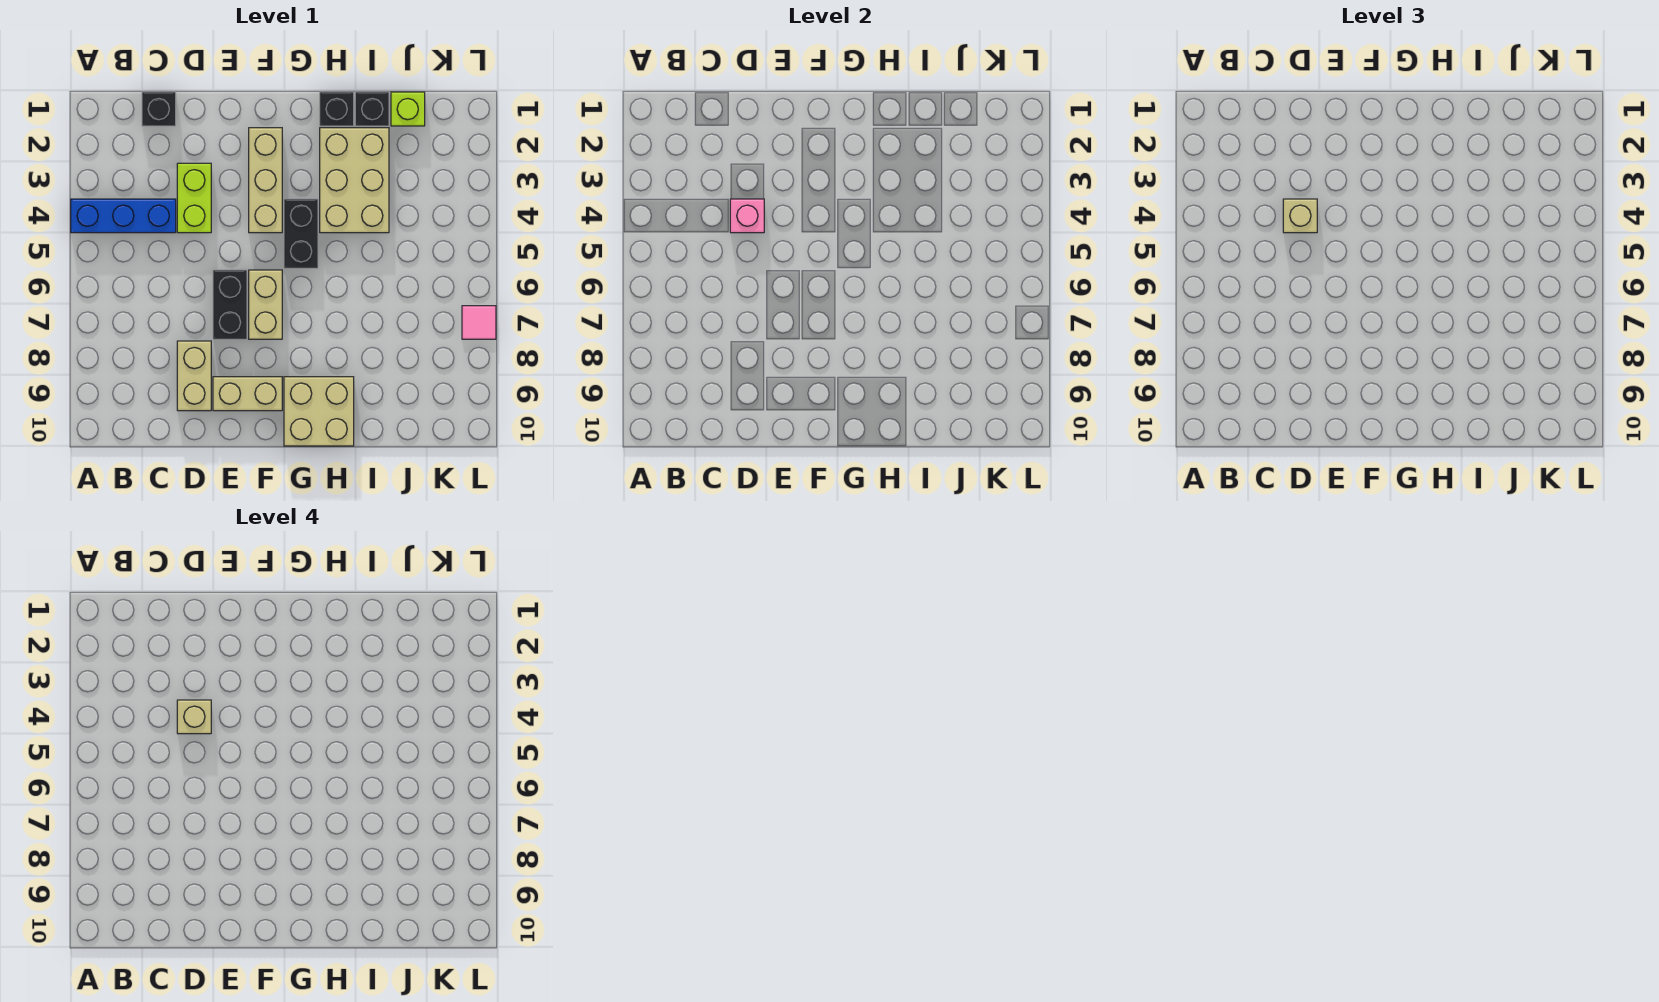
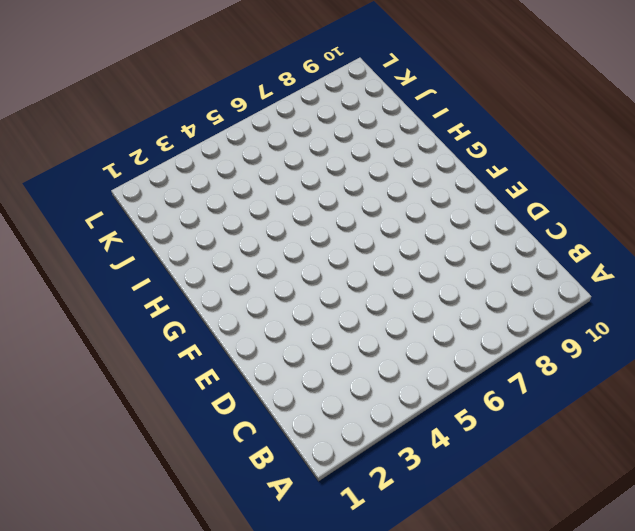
none -> blue 1x3 brick [71,199,176,233]
none -> black 1x1 brick [142,92,176,126]
none -> lime 1x2 brick [177,163,211,233]

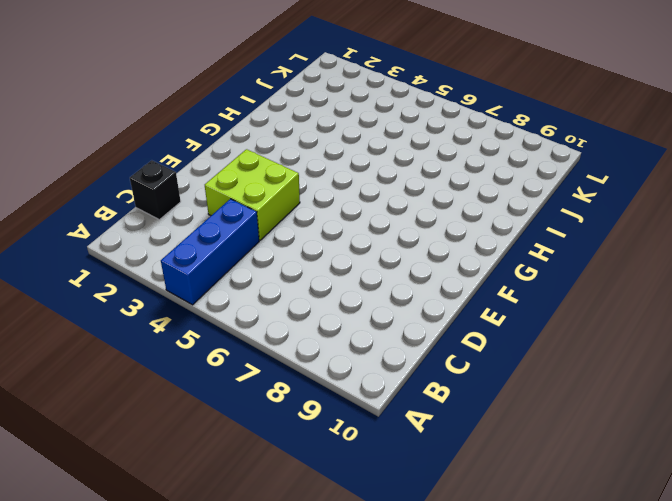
lime 2x2 brick [205,149,300,240] -> lime 1x2 brick [177,163,211,233]
none -> tan 1x2 brick [177,341,211,411]
none -> black 1x2 brick [213,270,247,339]
none -> tan 1x2 brick [213,377,282,411]

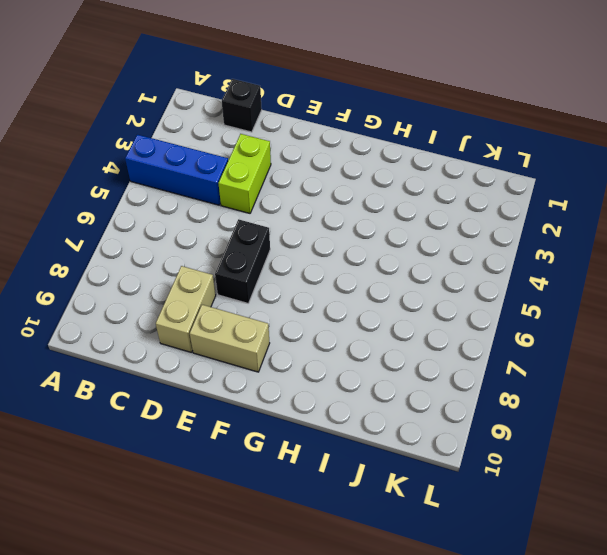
none -> tan 1x3 brick [249,128,282,233]
none -> tan 1x2 brick [249,270,282,339]
none -> black 1x2 brick [284,199,318,268]

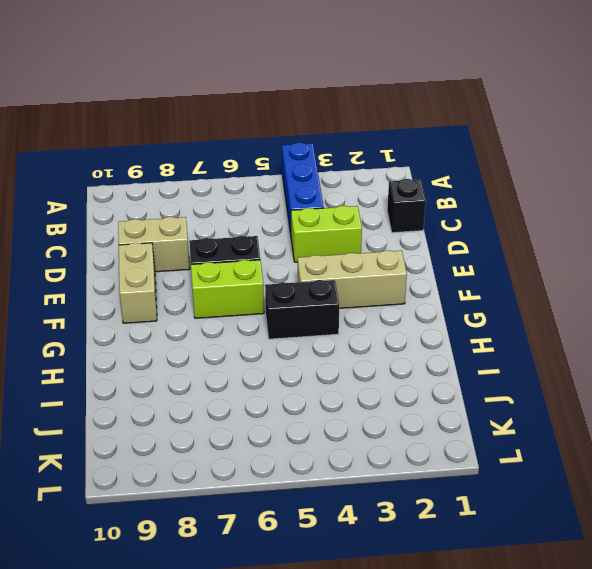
lime 1x2 brick [191,260,264,318] -> tan 1x2 brick [249,270,282,339]
none -> tan 2x2 brick [284,377,354,446]
none -> black 1x1 brick [320,92,354,126]
none -> tan 2x3 brick [320,128,389,233]

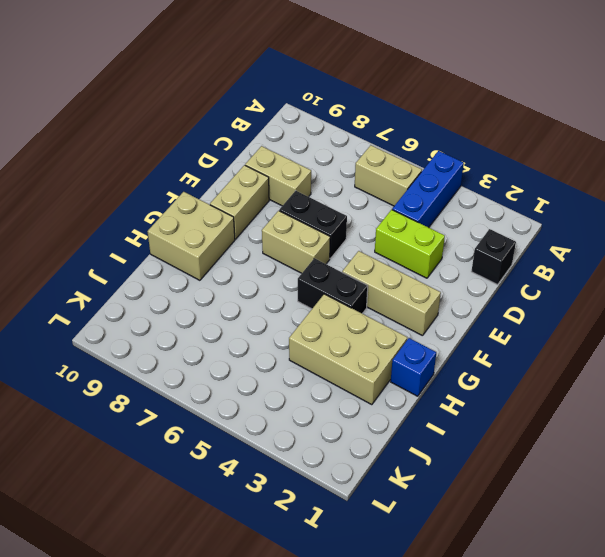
tan 1x2 brick [355,145,422,206] -> none
blue 1x1 brick [391,338,436,396] -> black 1x1 brick [320,92,354,126]
none -> black 1x1 brick [355,92,389,126]
none -> lime 1x1 brick [391,92,425,126]
none -> pink 1x1 tile [462,306,496,339]

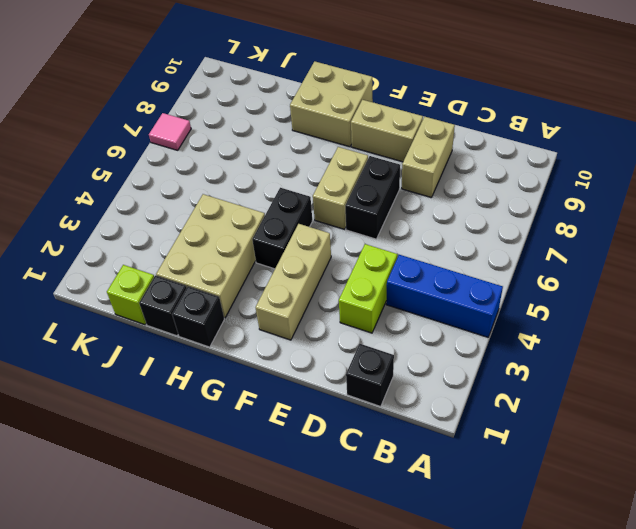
none -> pink 1x1 brick [730,199,764,233]
none -> tan 1x1 brick [1283,199,1317,233]
none -> tan 1x1 brick [177,700,211,734]

